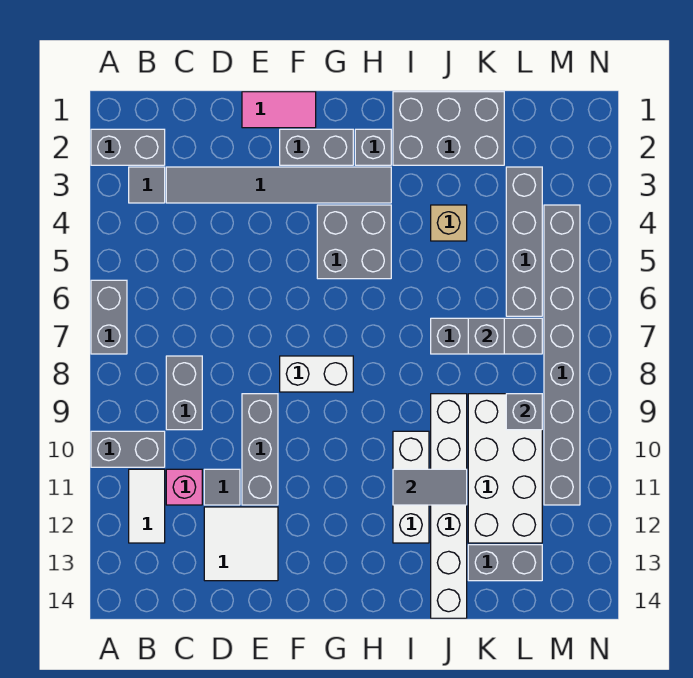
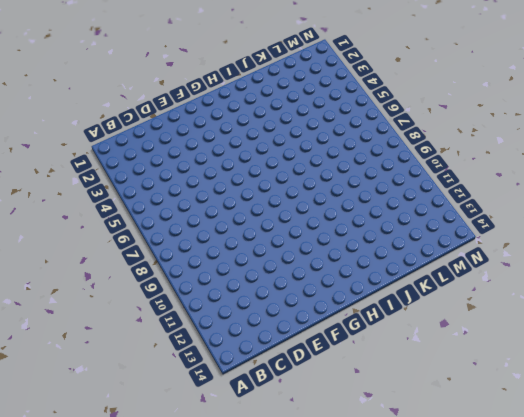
none -> grey 1x2 brick [91,129,165,165]
none -> grey 1x2 brick [91,280,127,354]
none -> grey 1x2 brick [91,431,165,467]

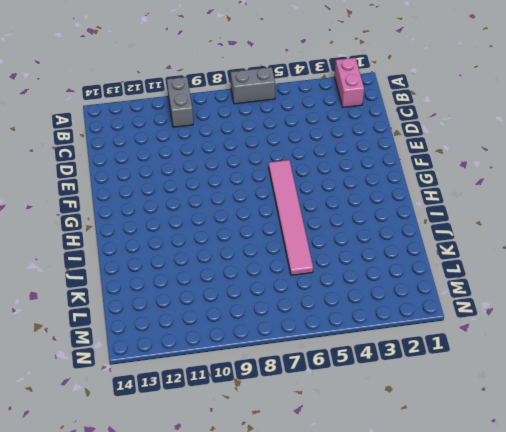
pink 1x2 brick [335,58,364,107] -> grey 1x2 brick [91,129,165,165]
pink 1x6 tile [269,160,313,275] -> none
none -> grey 1x1 tile [129,167,165,203]
none -> white 1x2 tile [129,469,165,543]
none -> grey 1x6 tile [166,167,391,203]

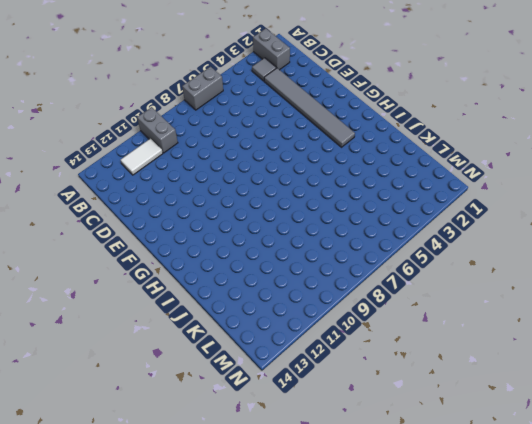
none -> grey 1x2 brick [166,356,202,430]
none -> pink 1x1 brick [166,469,202,505]
none -> grey 1x1 tile [204,469,240,505]

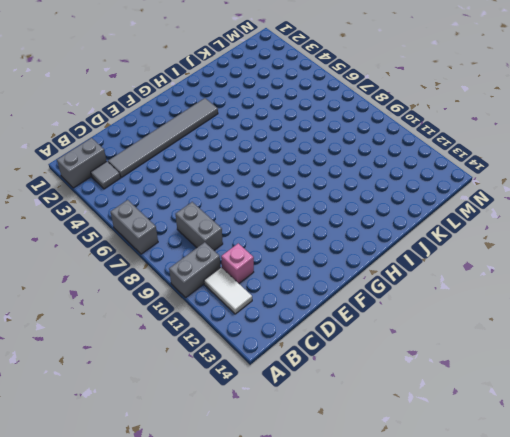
none -> grey 1x1 tile [204,469,240,505]
none -> white 2x2 tile [204,507,278,581]
none -> pink 1x2 tile [242,92,316,128]

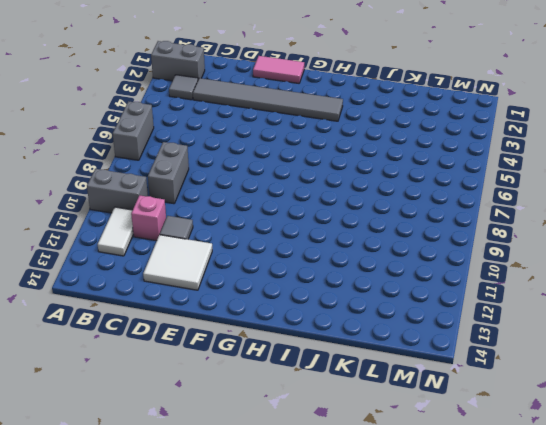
none -> grey 1x3 brick [242,394,278,505]
none -> grey 1x2 brick [280,129,353,165]
none -> white 1x2 brick [280,356,353,392]

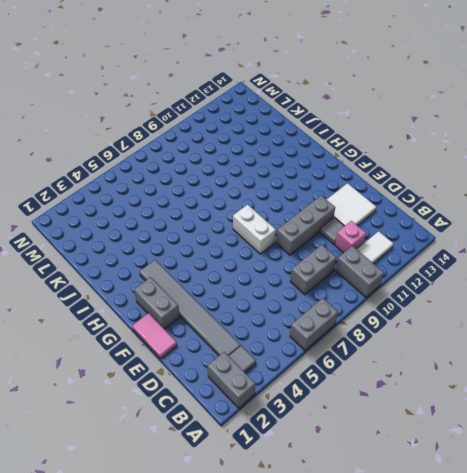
none -> grey 2x2 brick [317,205,391,279]
none -> grey 1x1 brick [355,129,391,165]
none -> grey 2x3 brick [393,92,504,165]

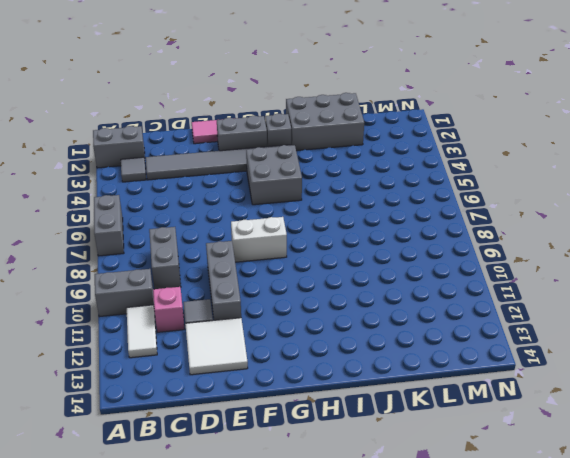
none -> white 1x3 brick [393,431,429,543]
none -> tan 1x1 brick [431,205,467,241]
none -> grey 1x3 brick [431,318,542,354]

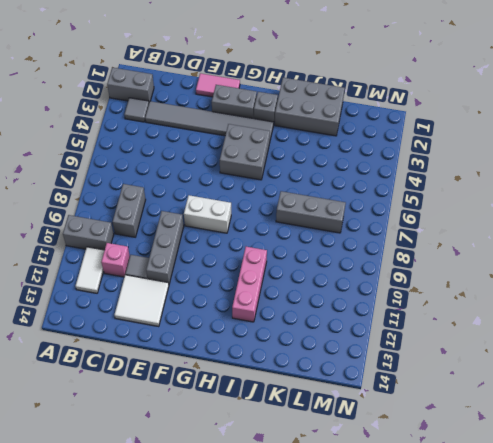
pink 1x3 brick [232,247,267,322] -> white 1x3 brick [393,431,429,543]
none -> grey 1x2 brick [91,280,127,354]
none -> tan 1x1 brick [431,205,467,241]
none -> white 1x6 brick [431,394,467,618]

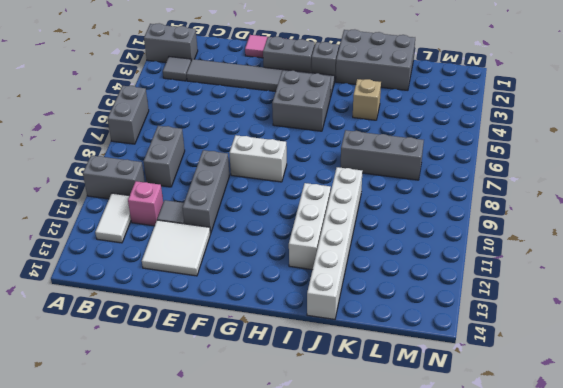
none -> white 2x4 brick [468,394,542,543]
none -> grey 1x2 brick [468,545,542,581]
none -> grey 1x4 brick [506,167,542,316]

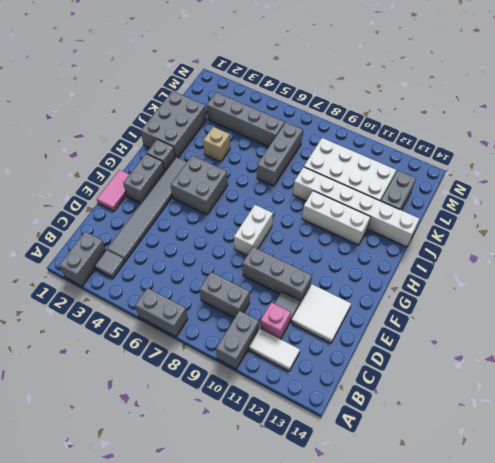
none -> grey 1x8 brick [544,205,580,505]
none -> grey 1x2 tile [393,469,467,505]
none -> grey 1x1 brick [468,318,504,354]

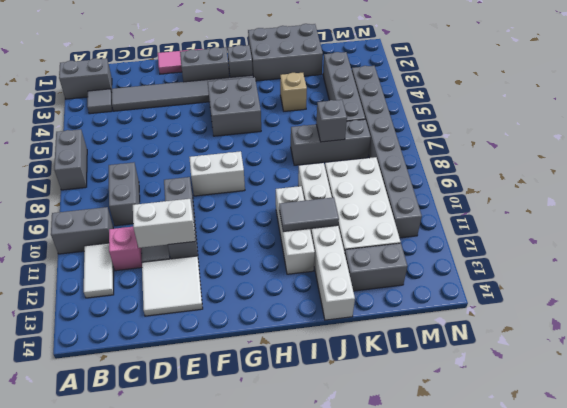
white 1x2 brick [133,199,195,248] -> none
none -> grey 1x1 brick [506,394,542,430]

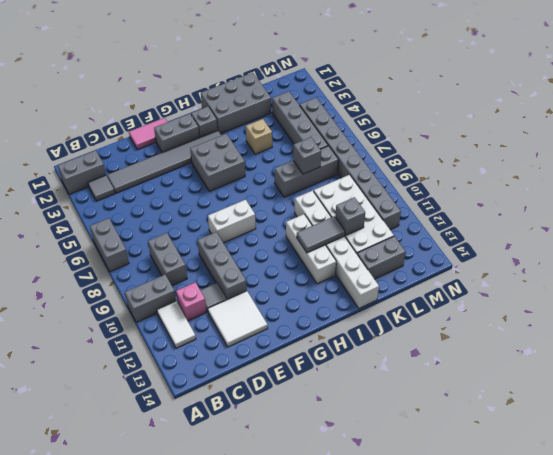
grey 1x1 brick [335,197,365,235] -> grey 1x1 brick moved to [506,394,542,430]

